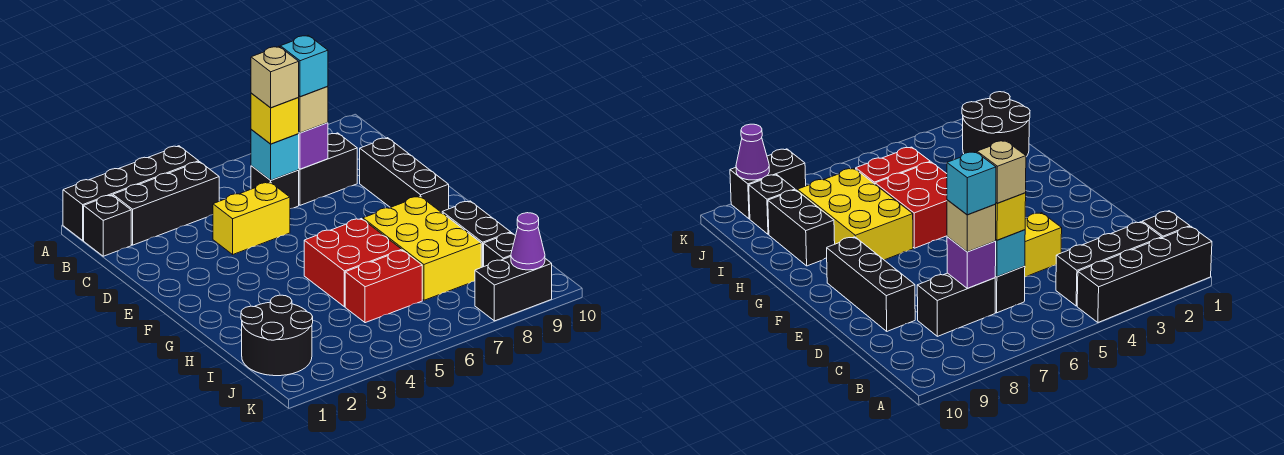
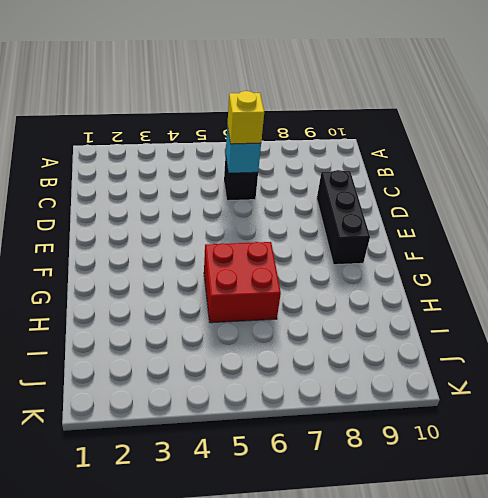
none -> black 1x4 brick [63,146,199,240]
none -> black 1x1 brick [84,195,131,256]
none -> black 1x3 brick [113,162,219,245]

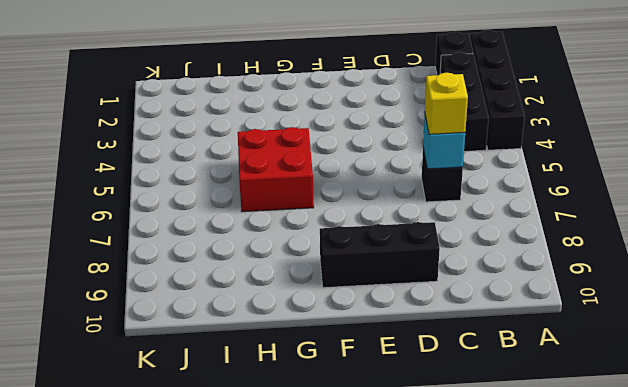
none -> black 1x2 brick [299,133,357,205]
none -> yellow 1x2 brick [213,182,290,254]
none -> yellow 2x3 brick [363,196,481,300]

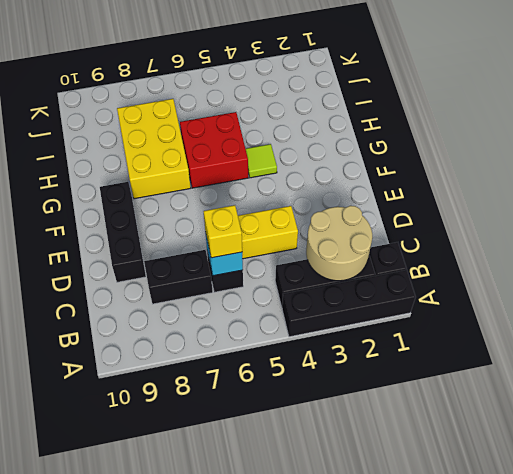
tan 2x2 round brick [306,206,372,281] -> none
lime 1x1 tile [246,144,277,178] -> none
none -> black 1x2 brick [442,201,511,267]
none -> black 2x2 round brick [241,295,313,376]
none -> red 1x2 brick [345,250,422,323]

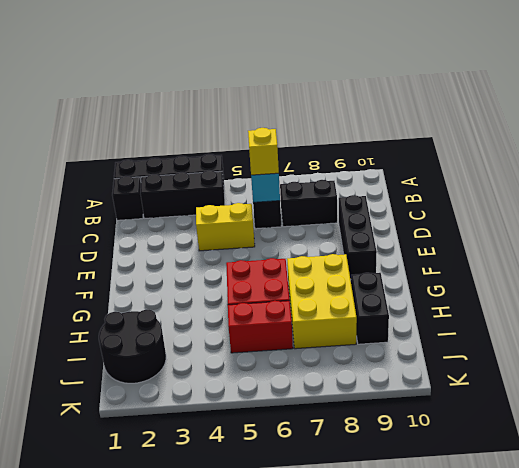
none -> black 1x1 brick [484,233,516,266]
none -> black 1x2 brick [475,257,552,321]
none -> purple 1x1 brick [299,123,328,169]

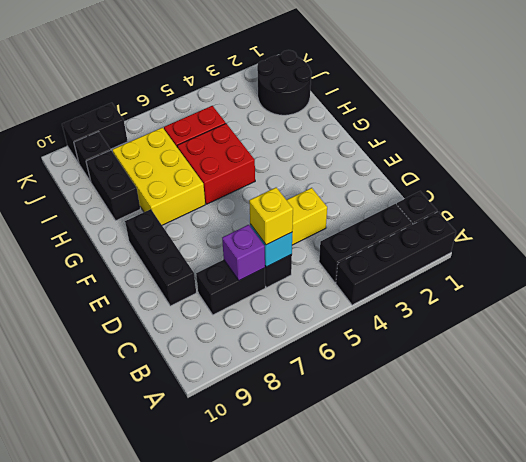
none -> purple 1x1 cone [511,213,545,270]
none -> tan 1x1 brick [298,86,328,133]
none -> tan 1x1 brick [251,46,299,108]

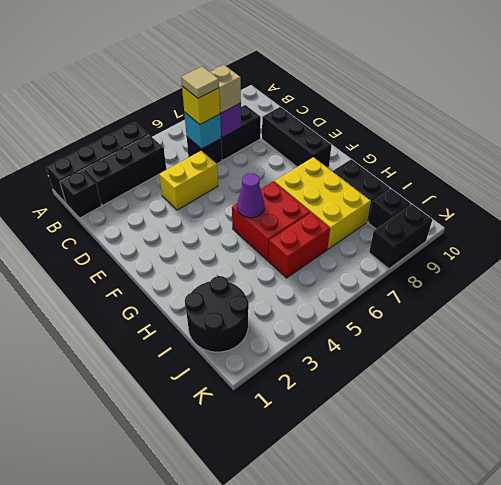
tan 1x1 tile [181,66,219,98] -> tan 1x1 brick [251,46,299,108]
purple 1x1 cone [237,173,264,218] -> purple 1x1 cone moved to [511,213,545,270]
none -> cyan 1x1 brick [280,35,328,97]

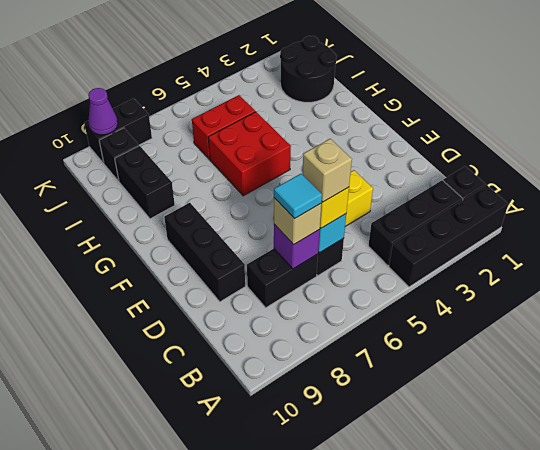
cyan 1x1 tile [274,174,322,219] -> cyan 1x1 brick [280,35,328,97]
none -> yellow 2x3 brick [363,196,481,300]

